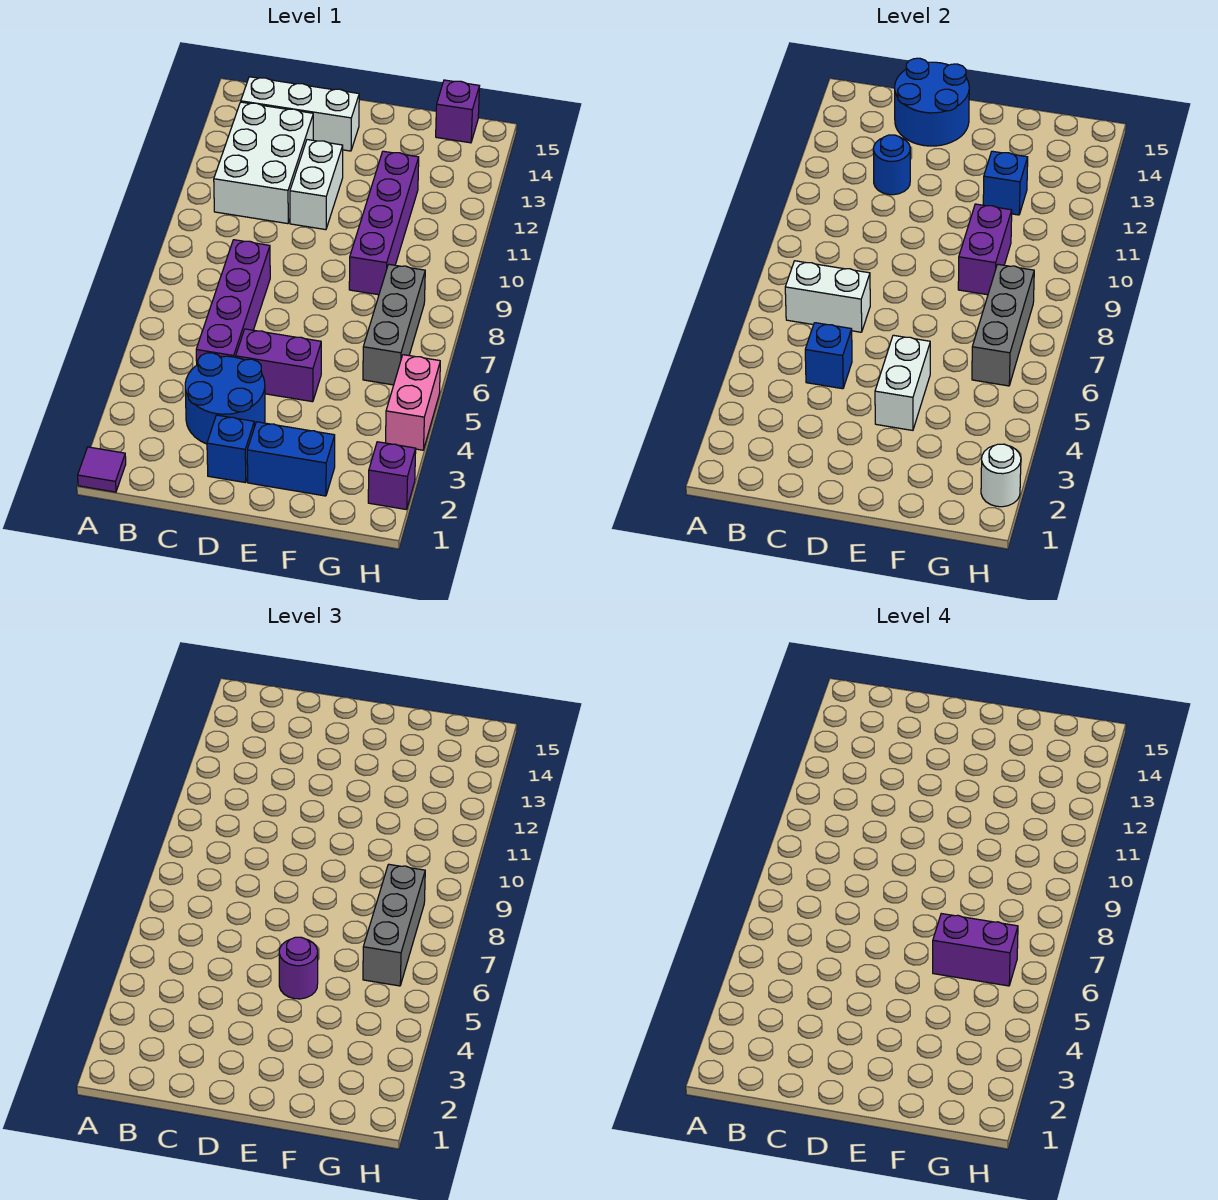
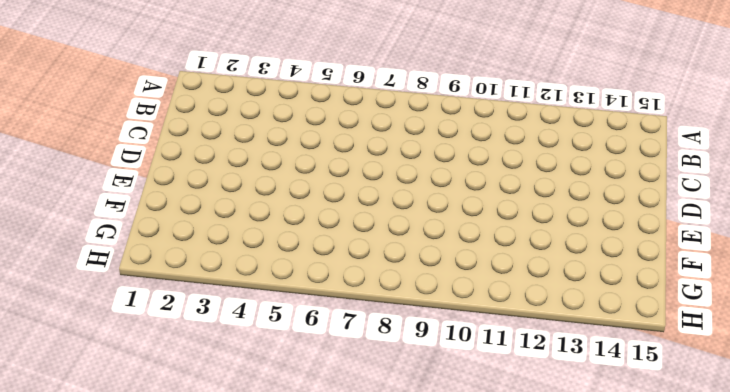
none -> purple 1x1 tile [78,447,126,492]
none -> white 2x3 brick [214,102,313,224]
none -> white 1x3 brick [241,77,359,151]

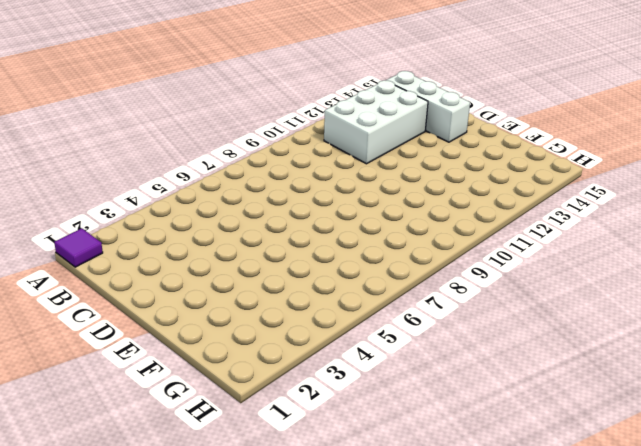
none -> blue 2x2 round brick [185,353,265,444]
none -> purple 1x4 brick [196,240,270,365]
none -> blue 1x1 brick [207,415,254,483]

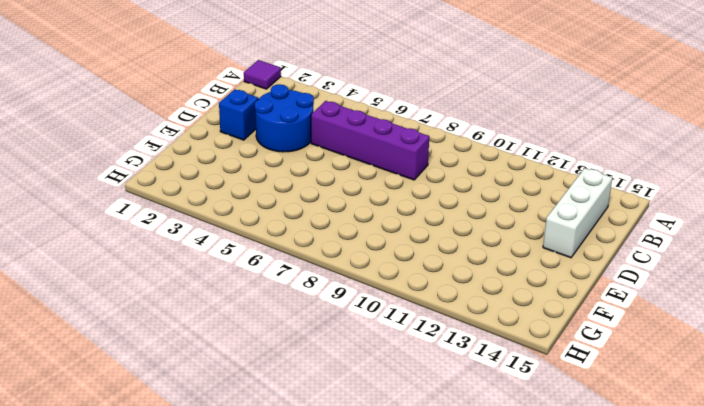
none -> white 2x3 brick [214,102,313,224]
none -> purple 1x2 brick [236,329,321,402]
none -> white 1x2 brick [290,140,343,230]

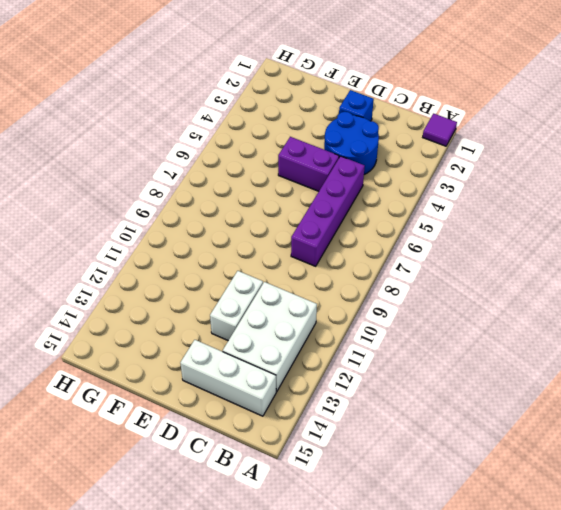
none -> blue 1x2 brick [247,422,335,496]
none -> purple 1x4 brick [349,151,419,295]
none -> grey 1x3 brick [363,264,425,385]

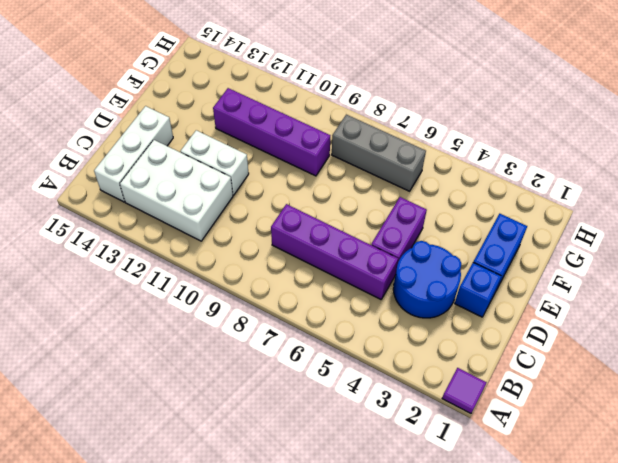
none -> purple 1x1 brick [436,80,479,143]
none -> purple 1x1 brick [368,442,416,510]
none -> pink 1x2 brick [386,355,440,450]

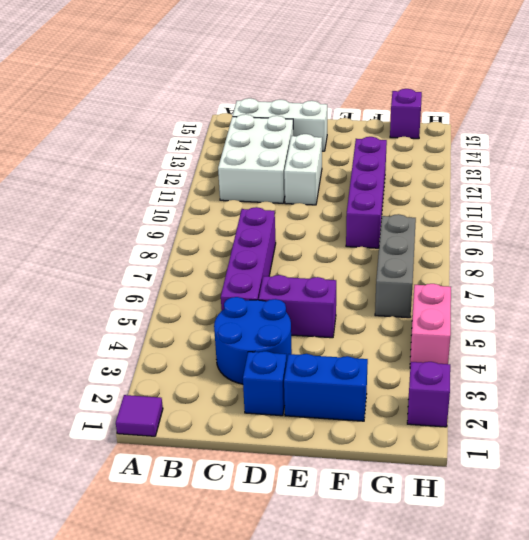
none -> white 1x2 brick [785,261,870,332]
none -> blue 1x1 brick [805,323,852,389]
none -> blue 1x1 round brick [873,135,910,195]

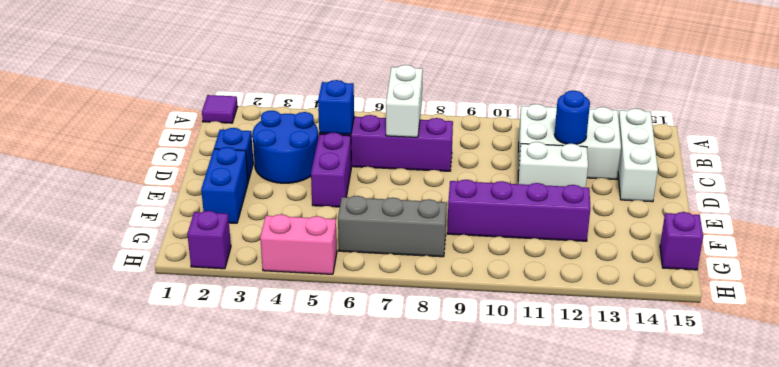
none -> blue 2x2 round brick [895,58,969,146]
none -> white 1x2 brick [875,335,930,430]
none -> purple 1x2 brick [958,204,1012,295]

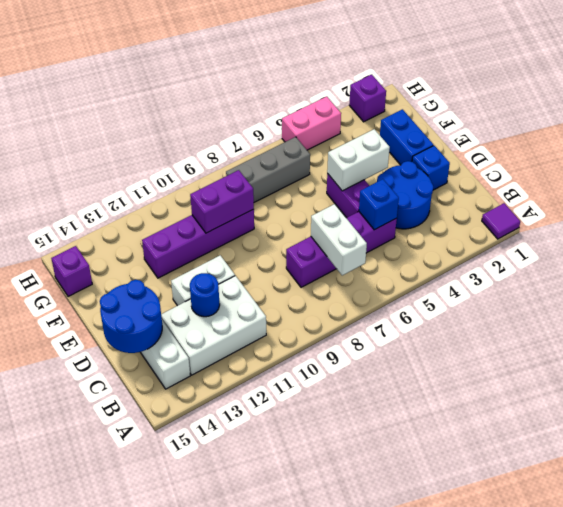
none -> blue 1x1 brick [983,151,1028,215]
none -> grey 1x3 brick [972,264,1034,386]
none -> white 1x1 round brick [981,444,1021,507]

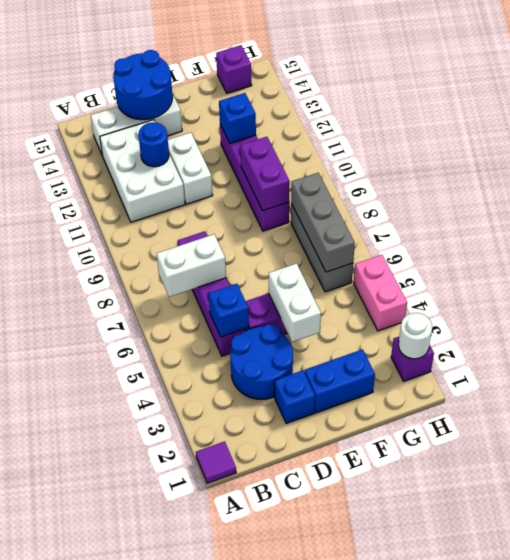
none -> purple 1x1 round brick [279,937,318,999]
none -> grey 1x3 brick [363,864,425,986]
none -> purple 1x2 brick [933,914,1018,986]

